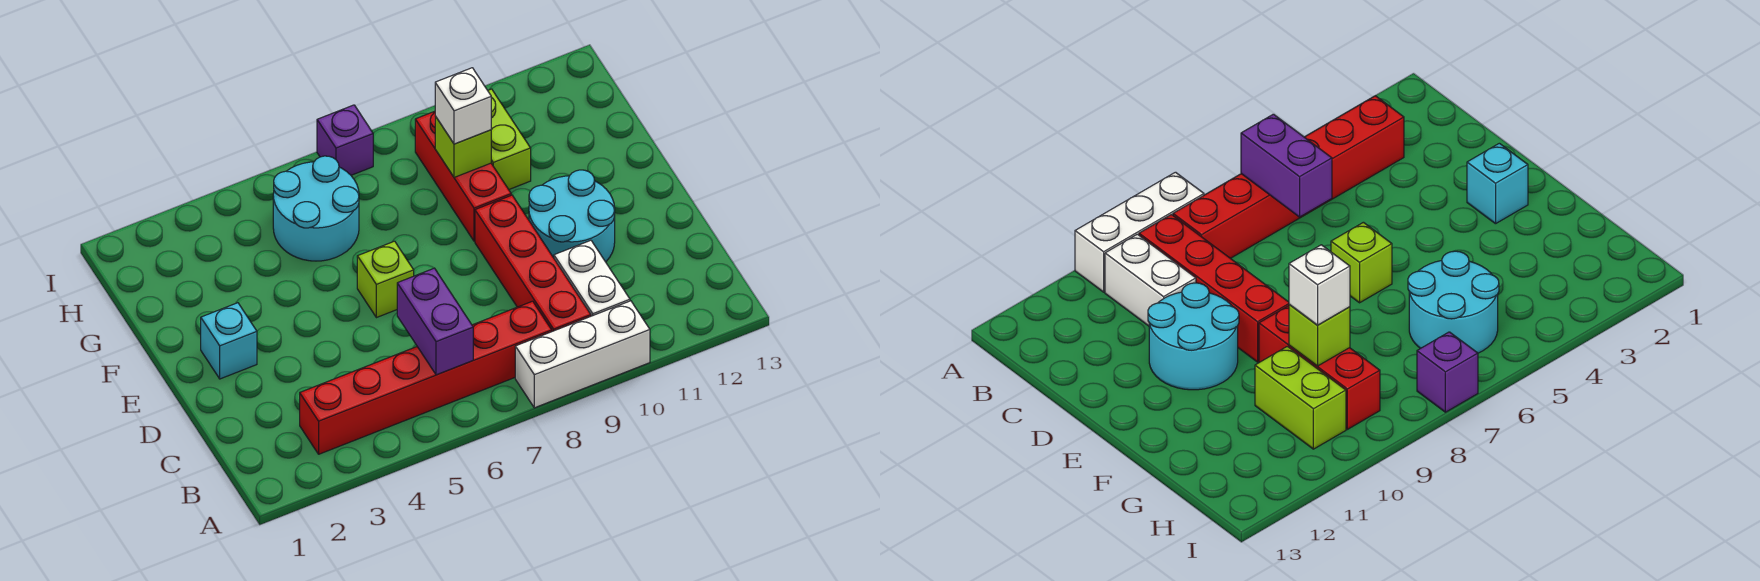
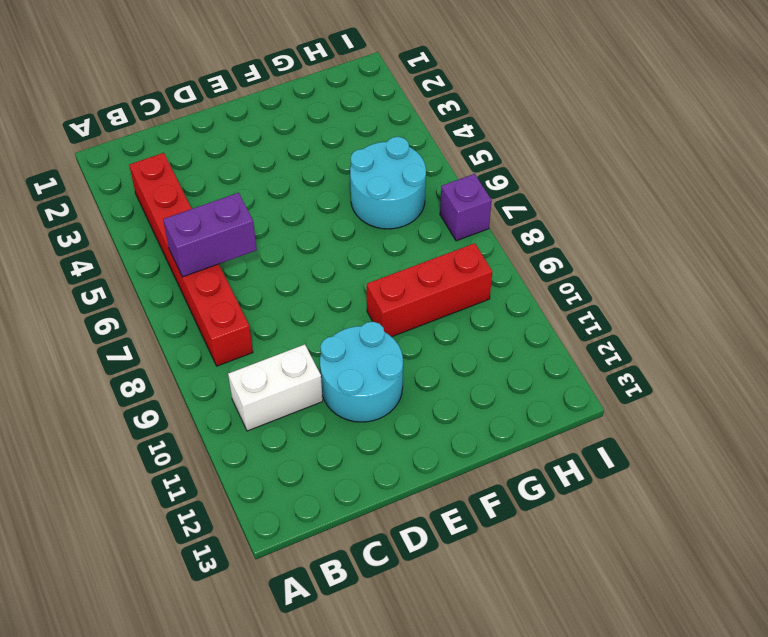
none -> white 1x3 brick [515,301,650,408]
none -> red 1x4 brick [475,195,591,331]
none -> cyan 1x1 brick [201,303,257,379]

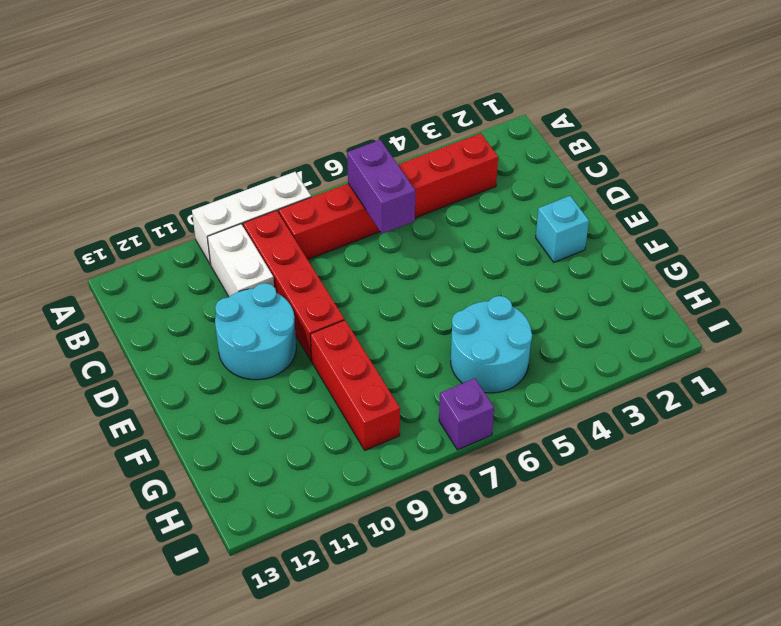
none -> lime 1x1 brick [357,241,414,318]
none -> lime 1x2 brick [488,89,531,189]
none -> lime 1x1 brick [435,116,491,177]

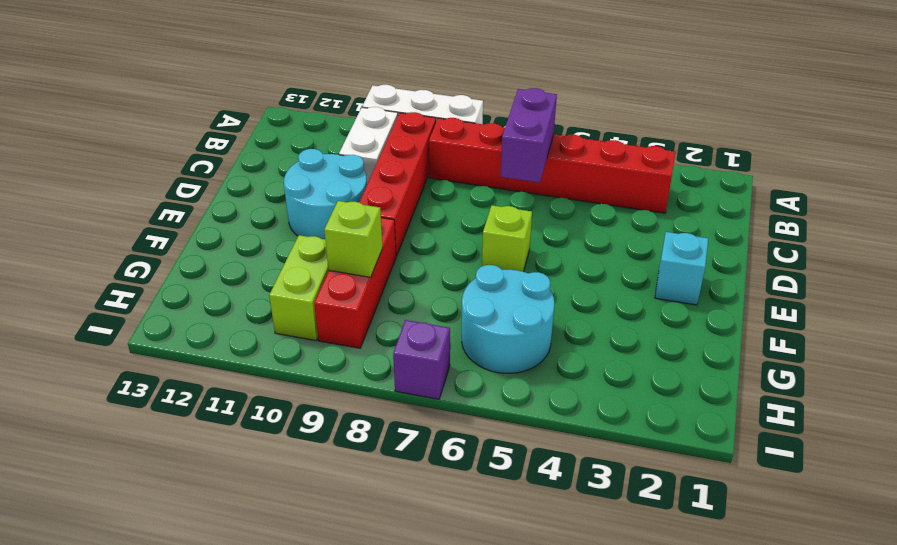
none -> white 1x1 brick [435,68,491,144]

